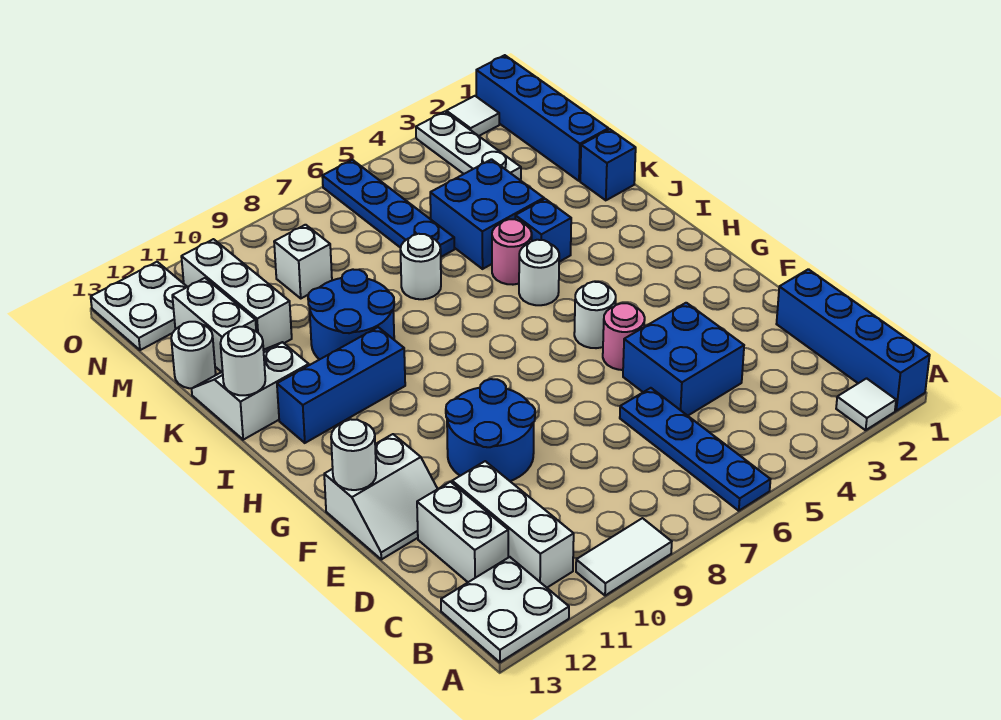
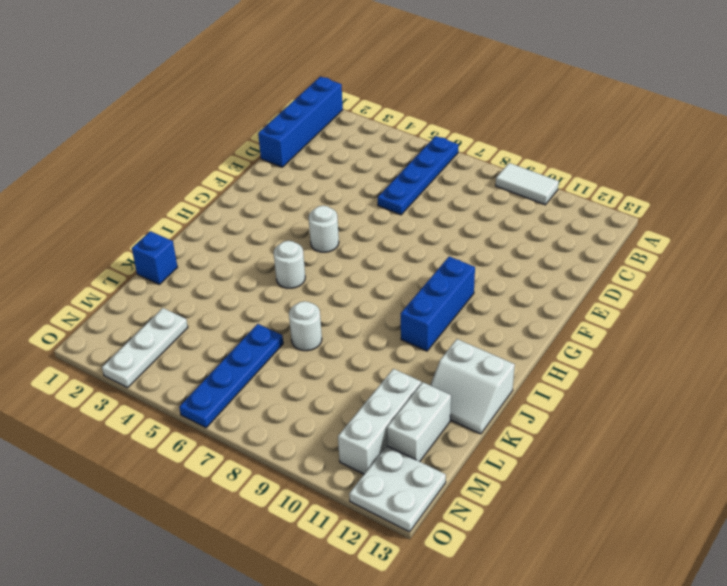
blue 1x3 brick [401,256,475,351] -> blue 1x3 brick turned to [277,327,405,443]
none -> white 1x1 tile [836,378,896,430]
none -> white 2x2 plate [441,557,569,662]
none -> white 1x3 brick [452,461,574,588]
none -> white 1x2 brick [417,482,508,582]

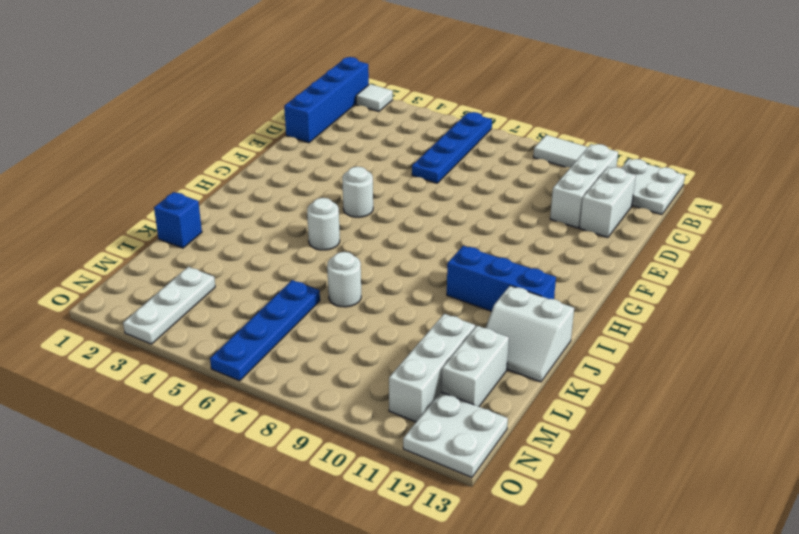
none -> blue 2x2 brick [623,303,744,416]
none -> blue 2x2 round brick [446,379,535,481]
none -> white 2x2 slope [324,434,437,559]
none -> pink 1x1 round brick [603,303,645,370]

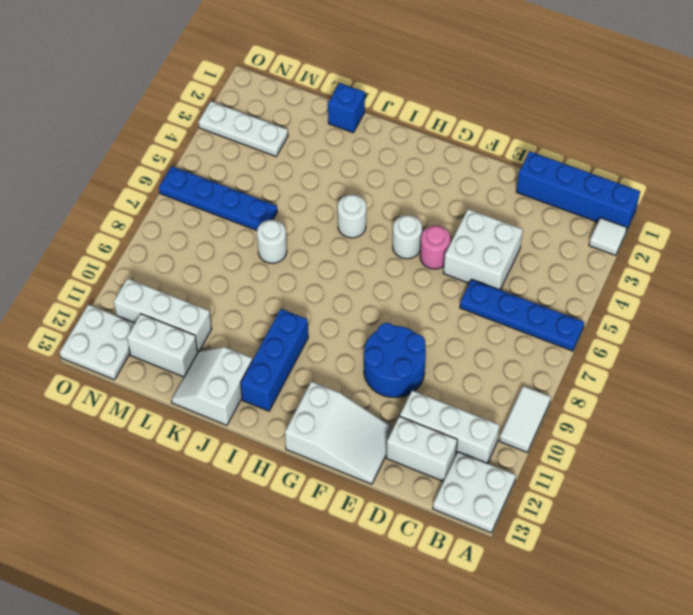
white 2x2 brick [444,209,523,290] -> blue 2x2 brick [623,303,744,416]
white 2x3 slope [285,381,393,484] -> white 2x2 slope [324,434,437,559]
none -> blue 1x1 brick [515,199,571,262]
none -> pink 1x1 round brick [492,219,532,285]
none -> blue 2x2 round brick [308,269,394,360]
none -> blue 2x2 brick [430,159,544,269]

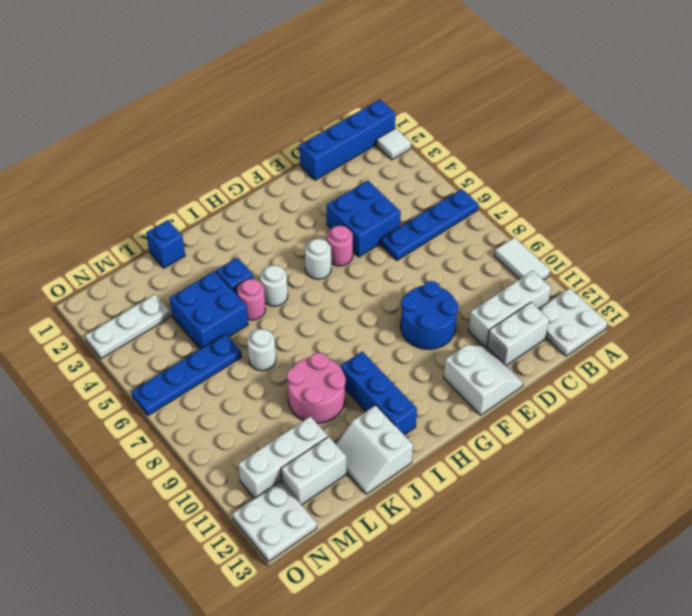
pink 2x2 round brick [287,352,346,423] -> blue 2x2 round brick [308,269,394,360]
none -> blue 1x4 brick [476,55,609,181]
none -> white 1x1 round brick [171,322,216,389]
none -> white 1x1 brick [274,225,332,298]
none -> white 1x1 tile [446,96,499,136]

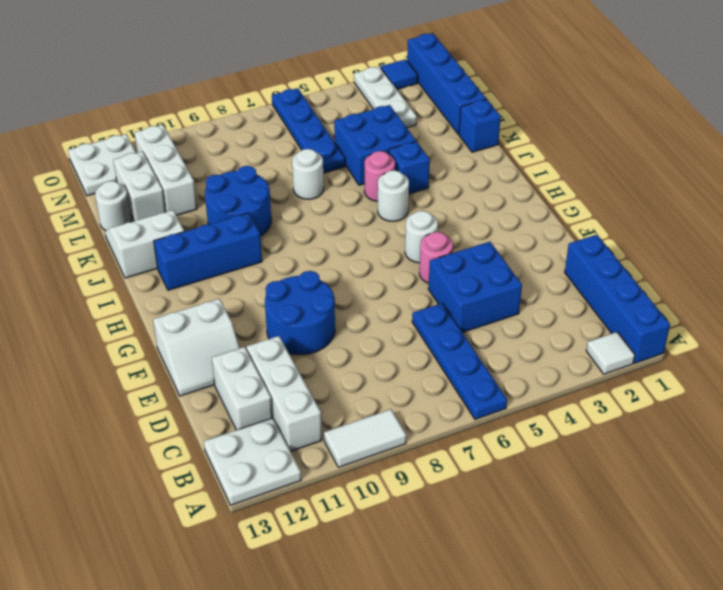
blue 1x1 tile [381,59,418,89] -> white 1x1 tile [446,96,499,136]
none -> white 1x1 brick [274,225,332,298]
none -> white 1x1 round brick [331,419,376,490]
none -> white 1x1 round brick [220,327,265,395]

